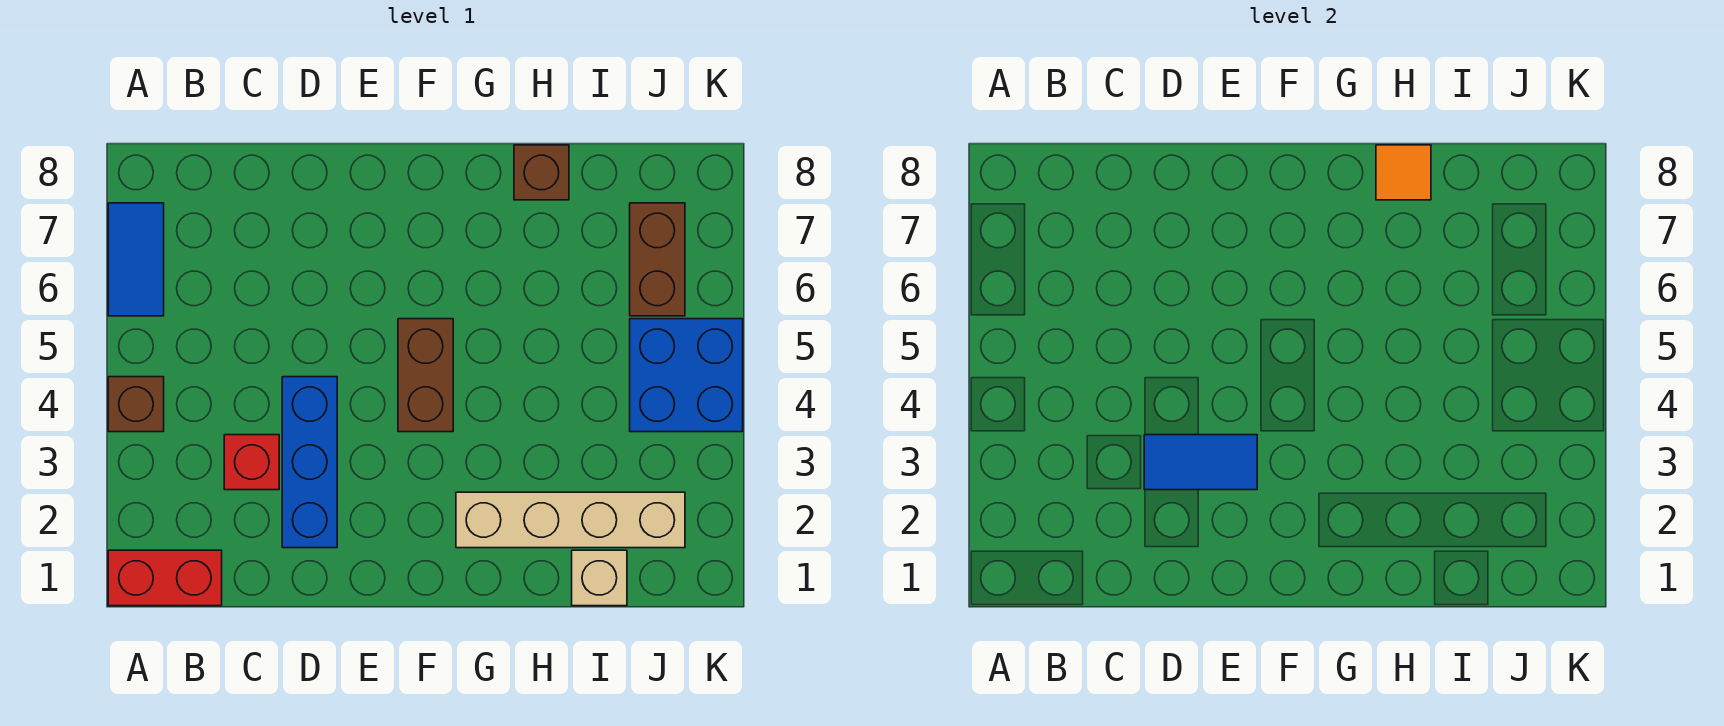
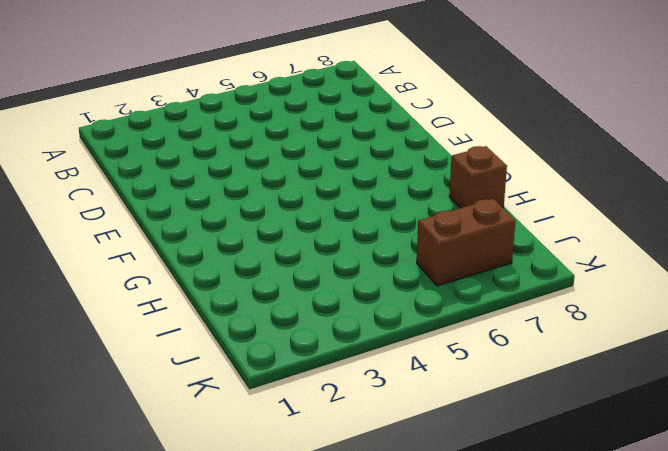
none -> red 1x2 brick [108,550,222,606]
none -> brown 1x1 brick [108,377,164,432]
none -> blue 1x2 tile [108,203,164,316]

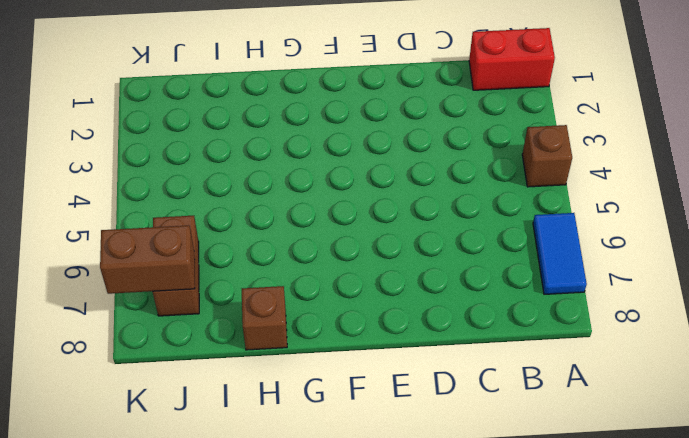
brown 1x2 brick [100,225,195,294] -> brown 1x2 brick turned to [398,319,453,432]
none -> red 1x1 brick [224,435,279,490]
none -> blue 1x3 brick [282,377,337,548]
none -> tan 1x4 brick [456,492,685,548]

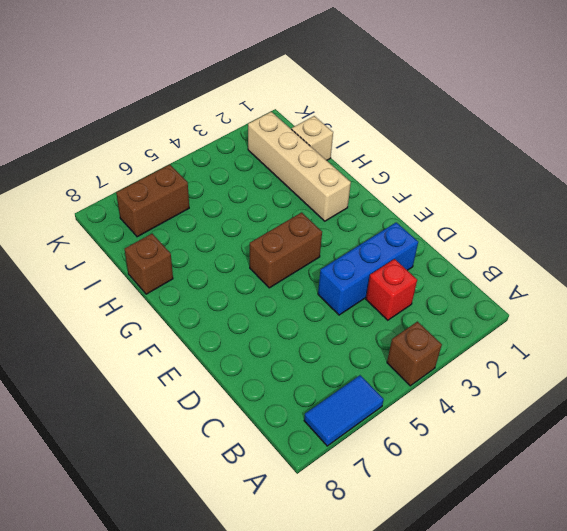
none -> red 1x2 brick [108,550,222,606]
none -> blue 2x2 brick [630,319,743,432]
none -> blue 1x2 tile [1144,435,1257,490]

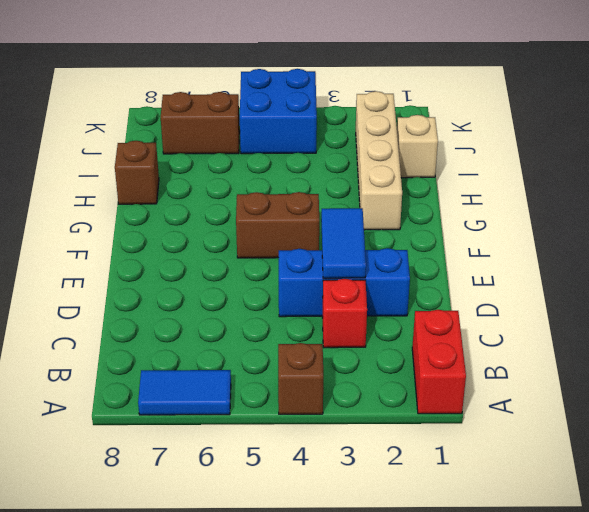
none -> orange 1x1 tile [1376,145,1431,200]

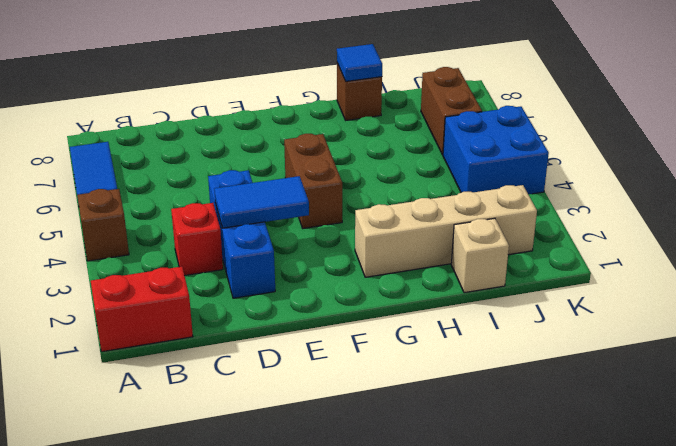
blue 1x1 tile [337,44,382,81] -> orange 1x1 tile [1376,145,1431,200]

